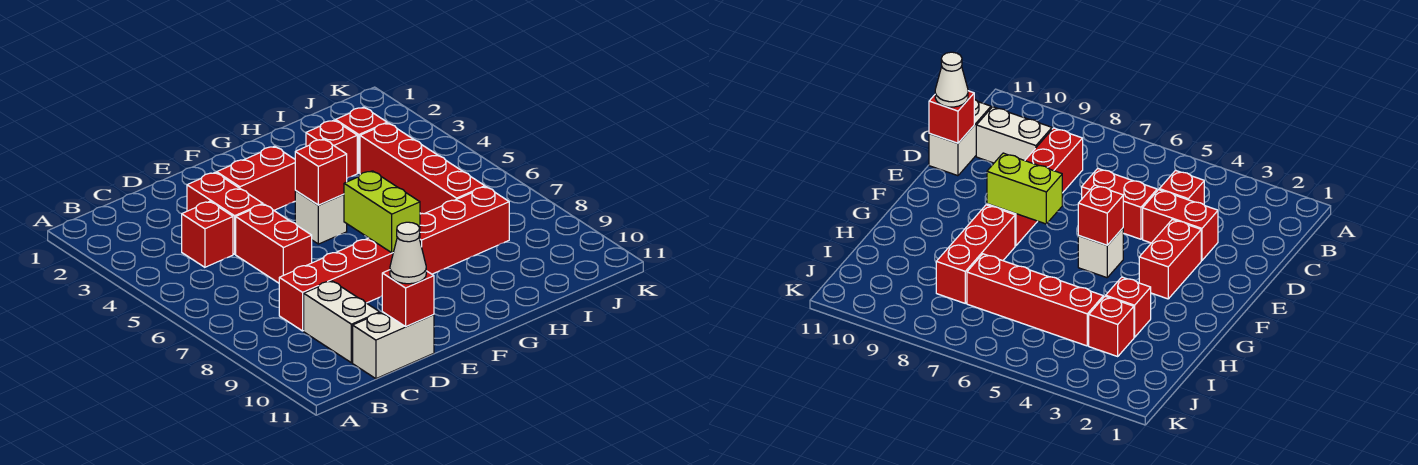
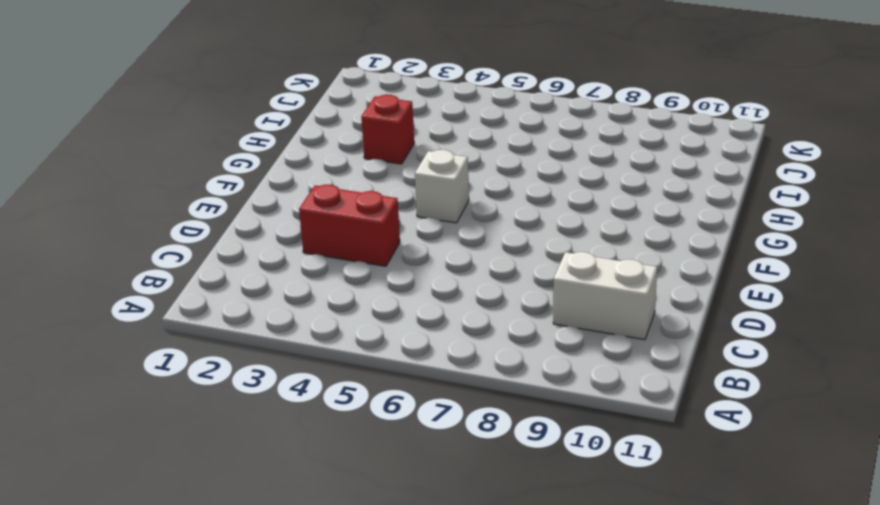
none -> red 1x1 brick [182,201,233,267]
none -> red 1x4 brick [279,238,393,331]
none -> white 1x2 brick [353,312,434,379]

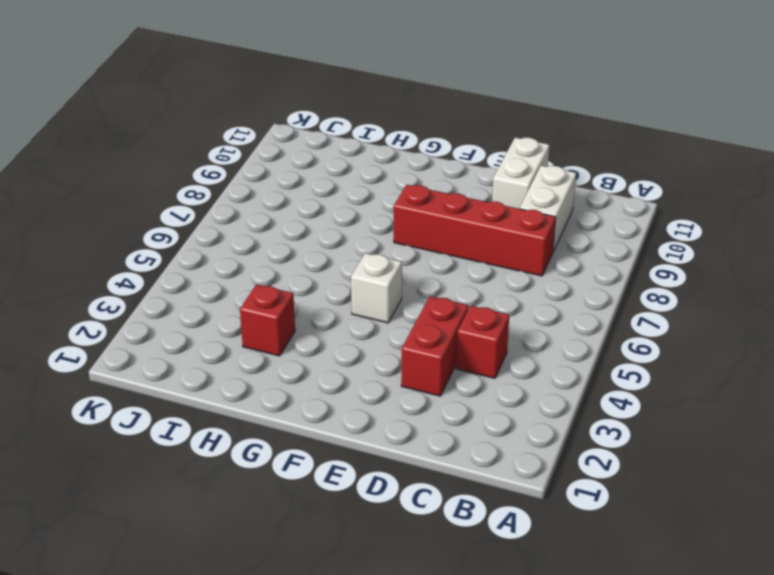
white 1x2 brick [492,138,549,209] -> white 1x2 brick turned to [353,312,434,379]
none -> red 1x2 brick [236,204,312,283]
none -> red 1x2 brick [217,146,295,210]
none -> red 1x3 brick [420,187,509,274]

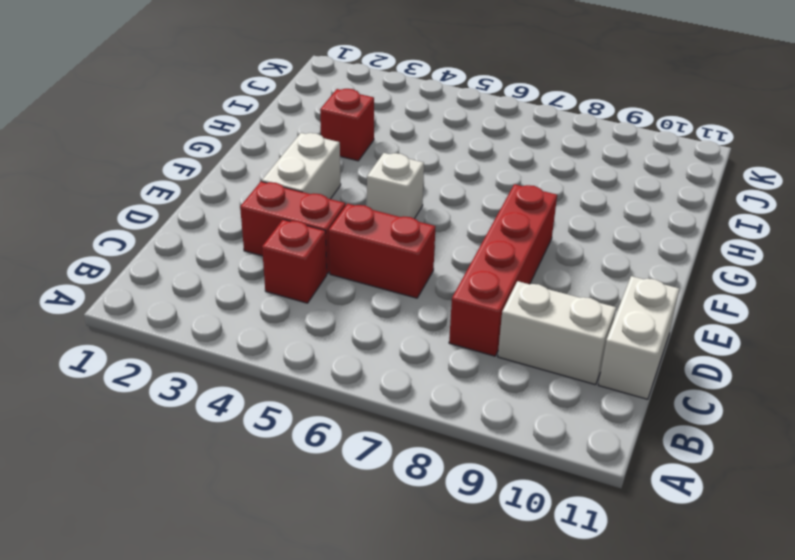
white 1x2 brick [262,133,341,199] -> red 1x2 brick [217,146,295,210]
none -> red 1x3 brick [420,187,509,274]
none -> red 1x1 brick [336,107,387,173]
none -> red 1x4 brick [360,123,485,214]

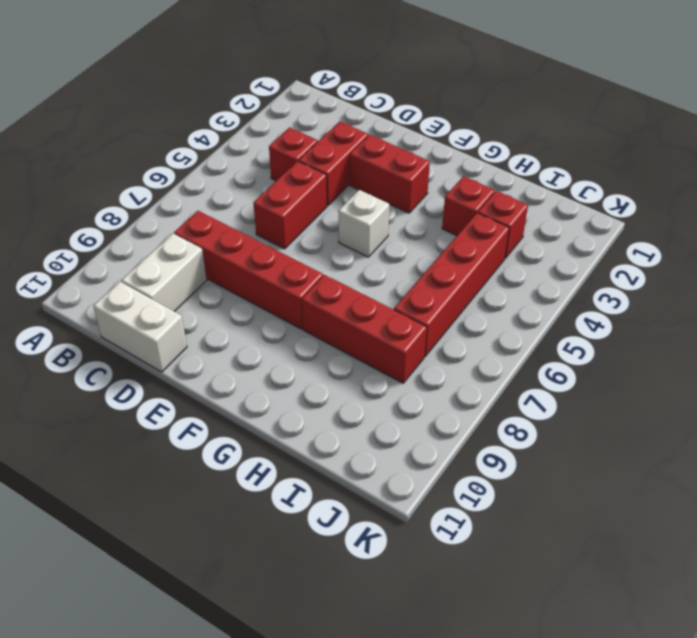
none -> red 1x1 brick [382,270,434,326]
none -> red 1x1 brick [295,139,347,205]
none -> lime 1x2 brick [344,171,420,253]

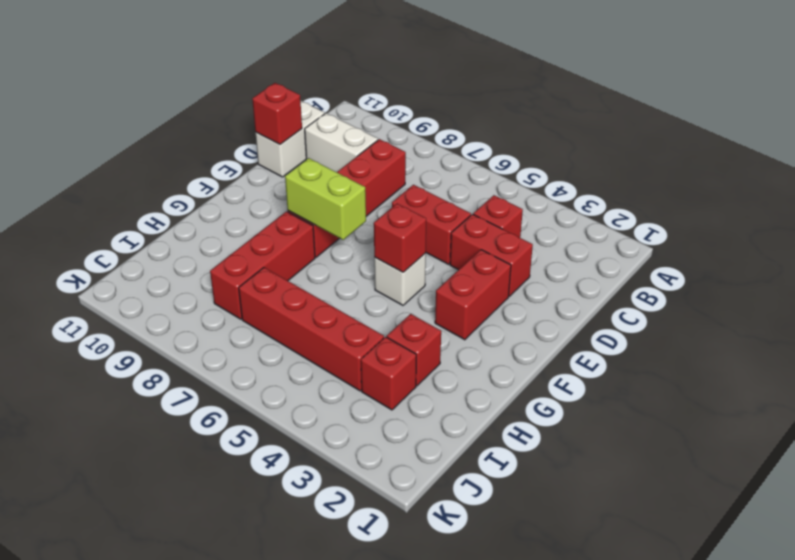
none -> white 1x1 cone [390,222,426,284]

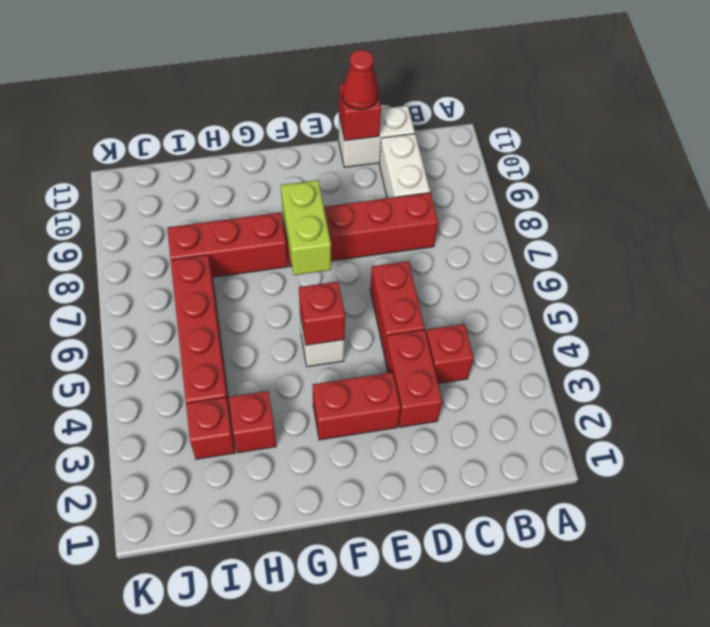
red 1x1 cone [342,50,378,110] -> white 1x1 cone [390,222,426,284]

